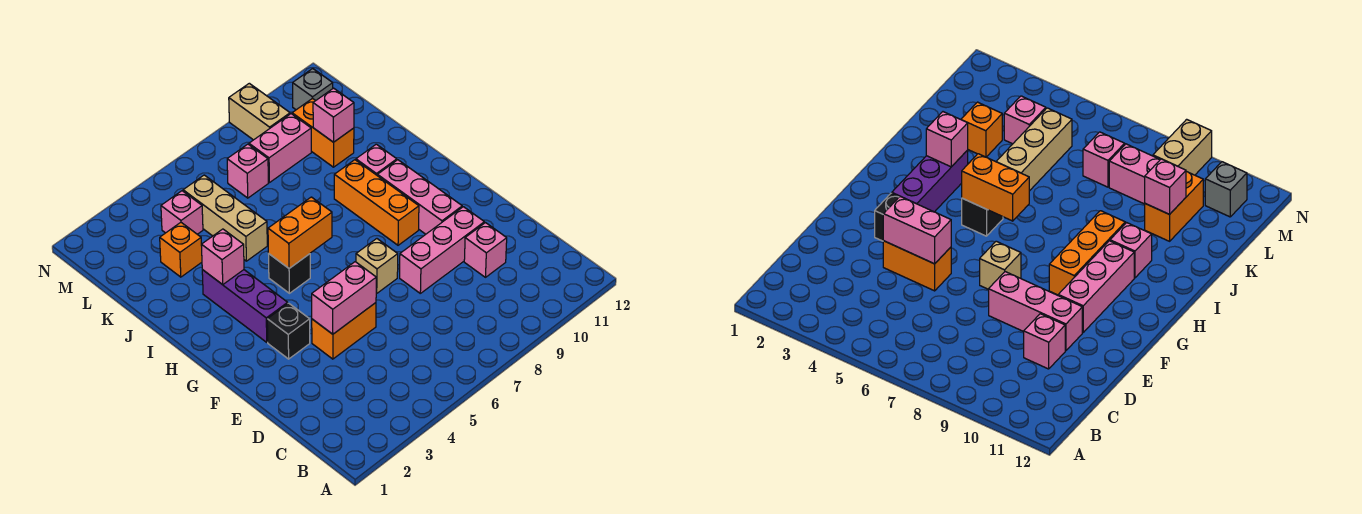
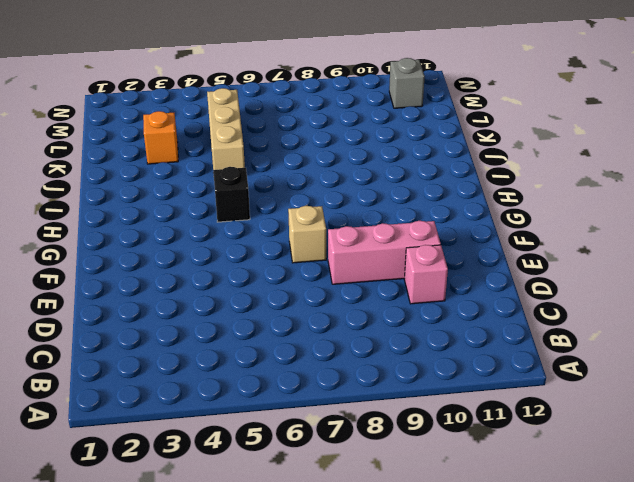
none -> orange 1x2 brick [312,303,376,359]
none -> black 1x1 brick [267,303,310,359]
none -> pink 1x3 brick [377,160,462,234]

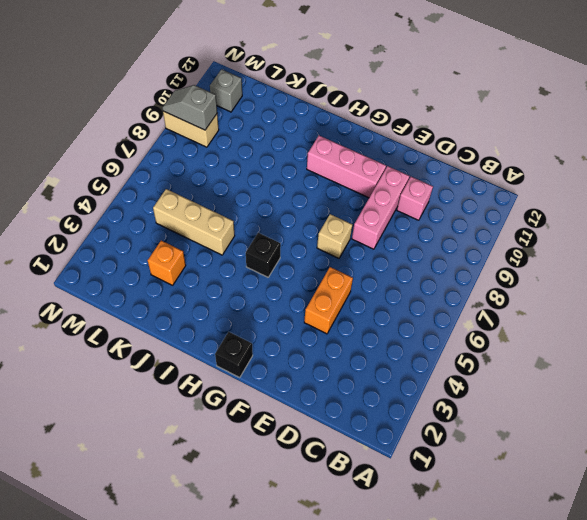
black 1x1 brick [215,332,253,377] -> black 1x1 brick moved to [267,303,310,359]
grey 1x2 slope [162,85,217,130] -> none
none -> purple 1x3 brick [202,270,288,342]
none -> orange 1x3 brick [334,160,419,245]
none -> pink 1x1 brick [356,144,397,175]

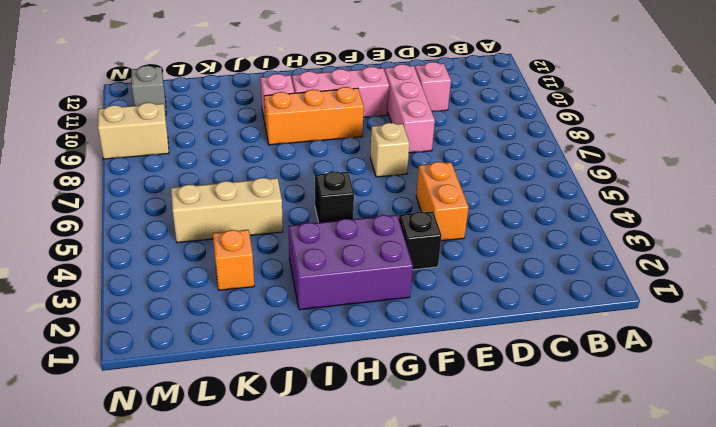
purple 2x3 brick [289,215,413,310] -> purple 1x3 brick [202,270,288,342]
none -> orange 1x2 brick [292,98,354,167]
none -> pink 1x1 brick [161,191,203,234]
none -> pink 1x1 brick [227,144,268,198]

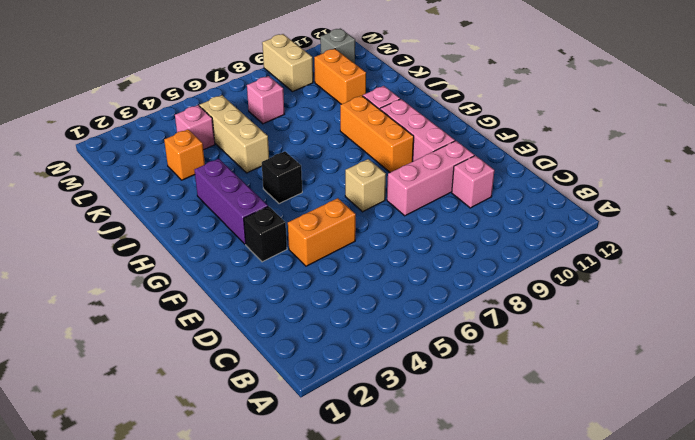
none -> pink 1x2 brick [249,114,311,183]
none -> pink 1x2 brick [312,262,377,334]
none -> orange 1x2 brick [268,197,332,268]

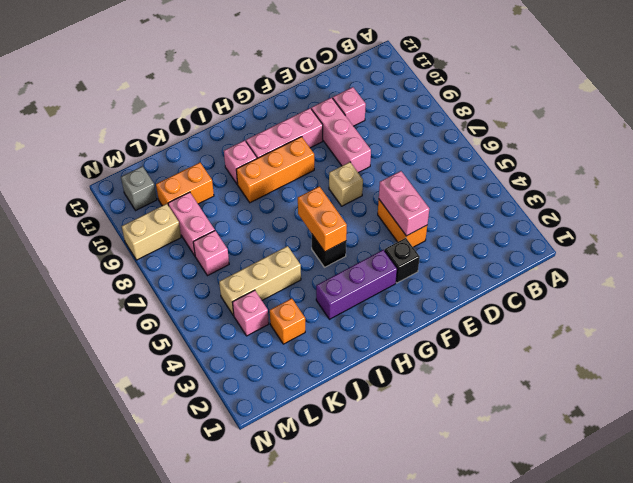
none -> pink 1x1 brick [201,229,244,285]
none -> pink 1x1 brick [313,88,354,142]

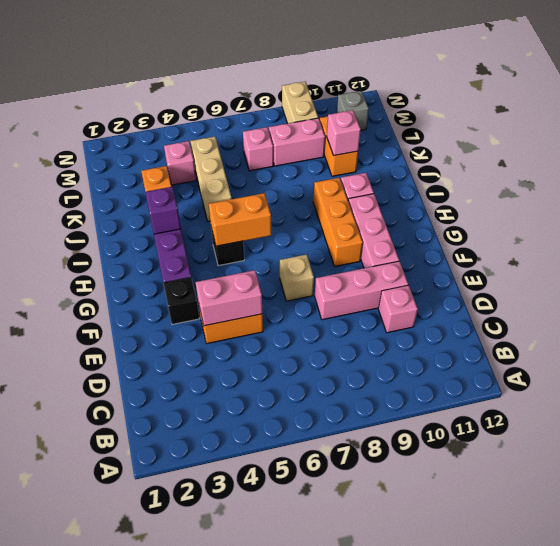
purple 1x1 brick [145,187,181,234] -> pink 1x1 brick [201,229,244,285]

